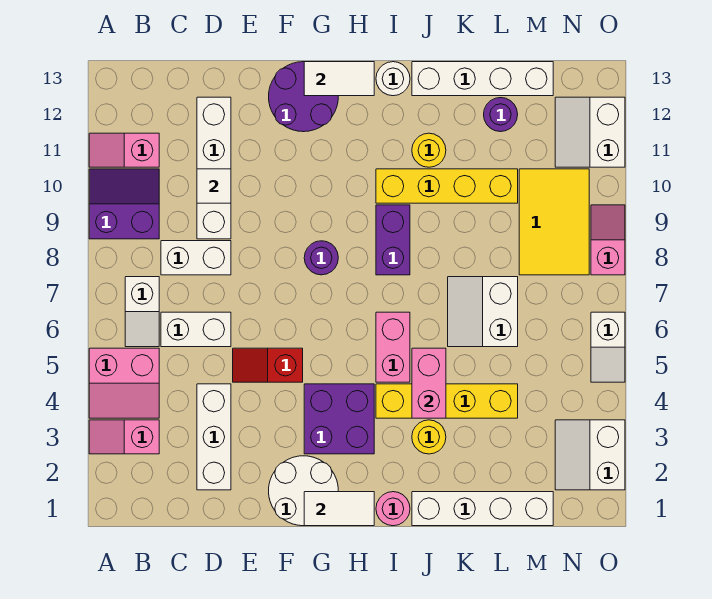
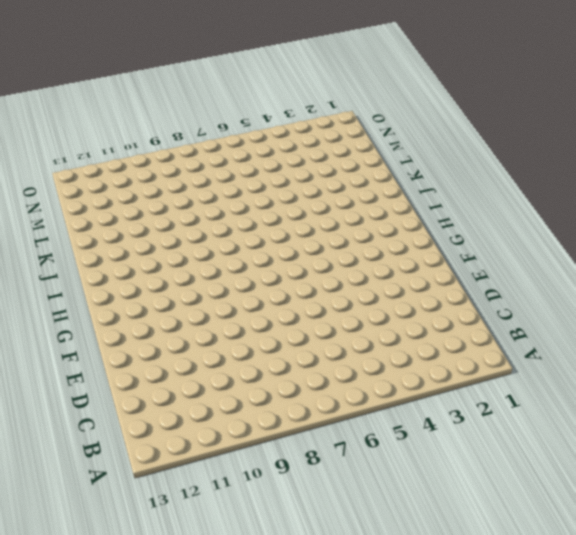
none -> pink 1x2 slope [89,420,159,454]
none -> pink 2x2 slope [89,348,159,418]
none -> purple 2x2 slope [89,169,159,239]
none -> pink 1x2 slope [89,133,159,167]

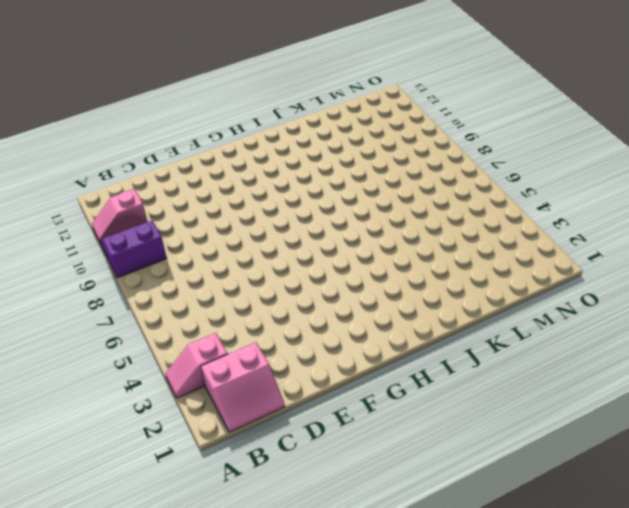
pink 2x2 slope [201,342,285,432] -> pink 2x2 slope moved to [89,348,159,418]
none -> white 1x2 slope [125,277,159,347]
none -> white 1x2 brick [161,312,231,347]
none -> white 1x2 brick [161,241,231,275]
none -> white 1x3 brick [197,384,231,490]

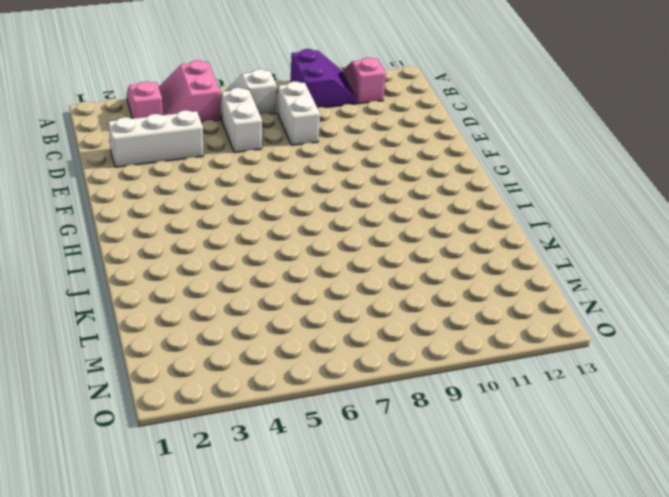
none -> white 1x4 brick [197,97,231,239]
none -> red 1x2 slope [233,348,303,382]
none -> white 2x2 round brick [269,456,338,526]
none -> purple 2x2 round brick [269,62,338,132]

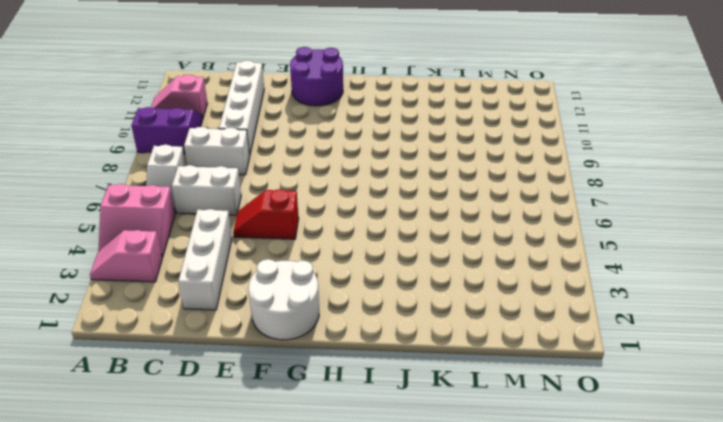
none -> purple 2x2 brick [304,384,374,454]
none -> purple 1x1 round brick [304,241,338,275]
none -> pink 1x1 round brick [376,492,410,526]
none -> yellow 1x4 brick [376,384,518,418]

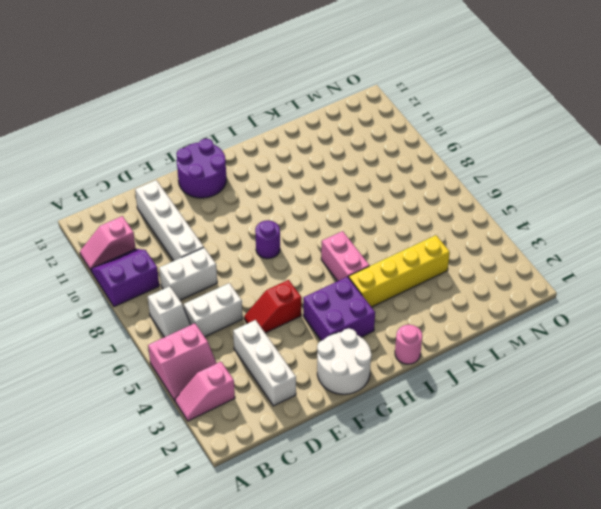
none -> purple 1x2 brick [376,205,410,275]
none -> yellow 1x4 brick [376,169,518,203]
none -> white 1x1 round brick [376,62,410,96]
none -> white 1x4 brick [412,492,553,526]

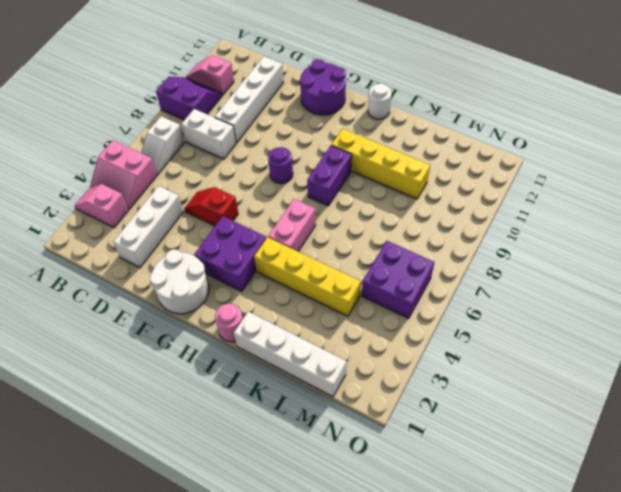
purple 2x2 brick [362,241,434,319] -> none
none -> white 1x2 brick [161,312,231,347]
none -> yellow 1x1 round brick [412,420,446,454]
none -> yellow 1x1 round brick [412,133,446,167]
none -> white 1x4 brick [412,62,553,96]

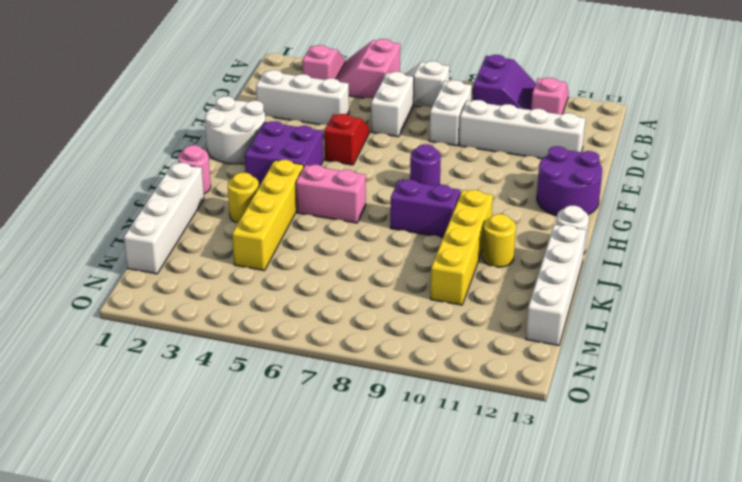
none -> white 2x2 slope [448,277,518,347]
none -> purple 1x1 round brick [484,98,518,132]
none -> yellow 2x3 tile [519,169,589,275]
none -> white 2x2 slope [555,420,625,490]

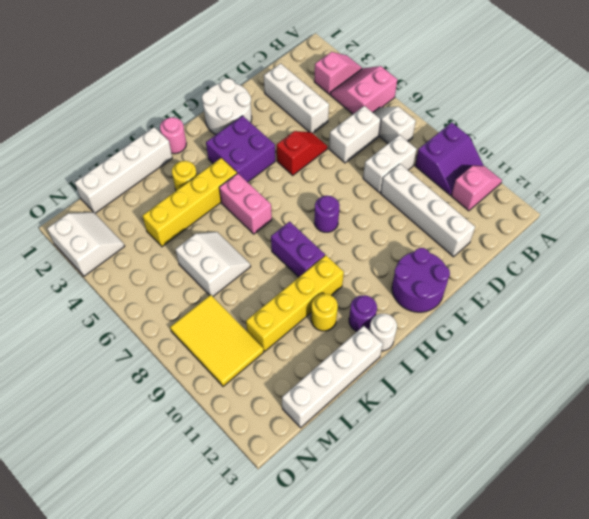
purple 1x1 round brick [349,295,377,331] -> purple 1x1 round brick moved to [484,98,518,132]
none -> white 2x2 slope [555,97,625,167]
none -> white 1x2 slope [591,312,625,382]
none -> pink 1x2 slope [591,205,625,275]
none -> white 1x1 tile [197,169,231,203]

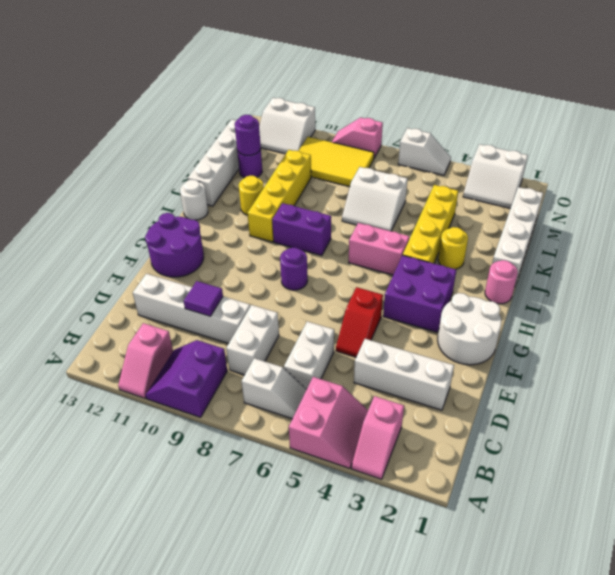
purple 1x1 tile [184,281,223,316] -> white 1x1 tile [197,169,231,203]
purple 1x1 round brick [235,115,261,155] -> none
none -> white 1x2 tile [304,492,374,526]
none -> white 1x2 tile [304,62,374,96]
none -> pink 1x2 brick [412,348,446,418]

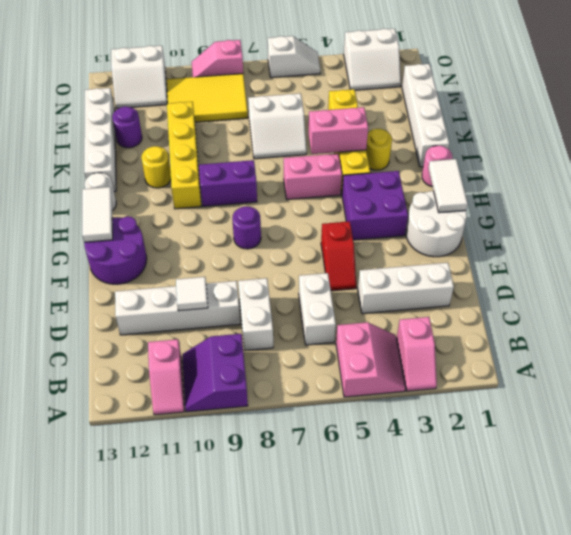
none -> white 1x2 slope [125,277,159,347]

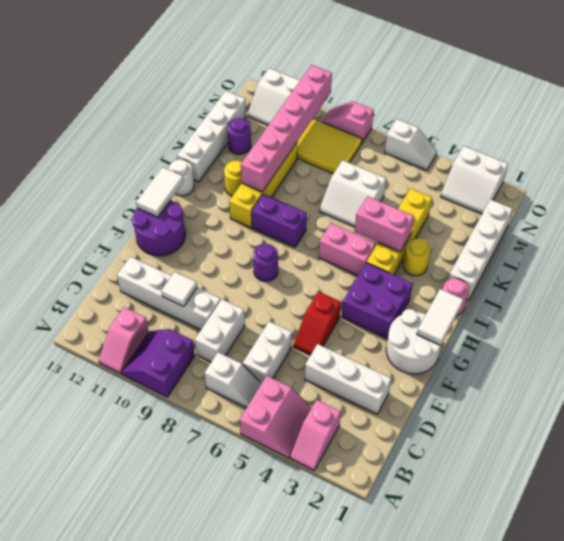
pink 1x6 brick [241,65,332,192] -> none

